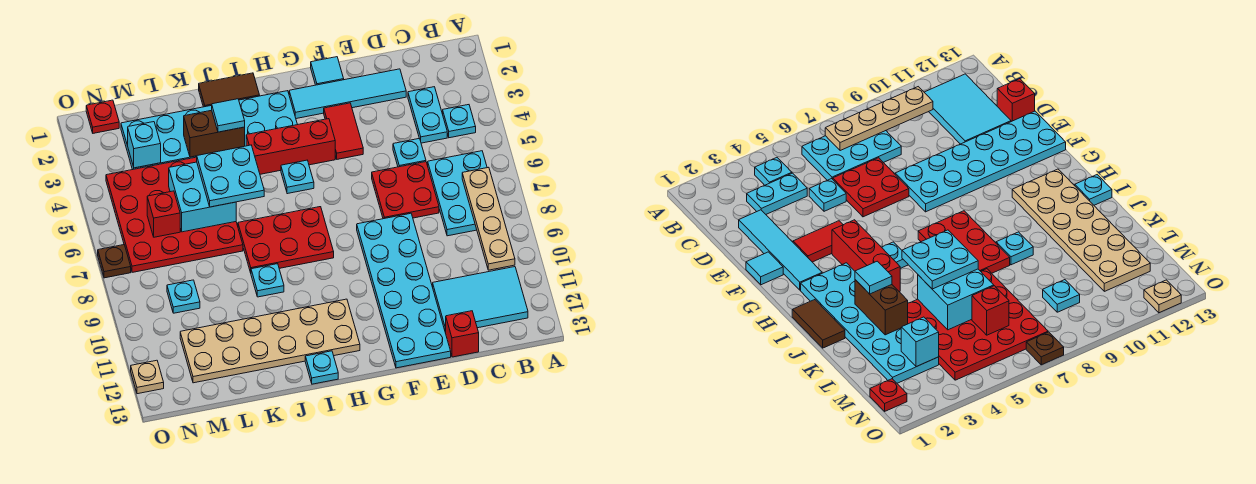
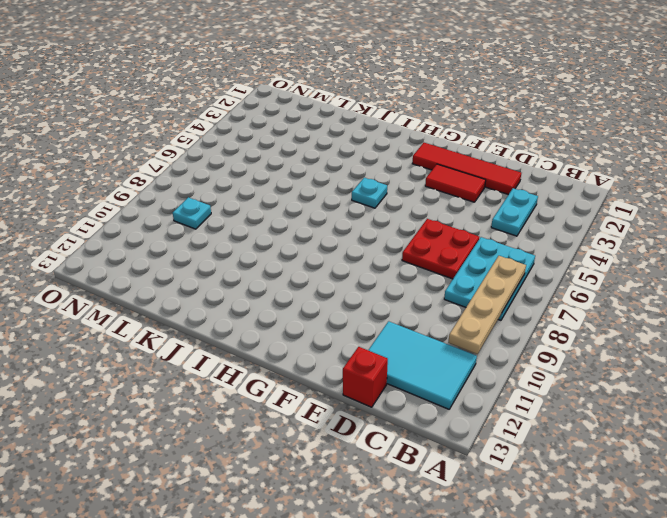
red 1x4 tile [412,143,521,195] -> cyan 1x4 tile [289,69,406,119]
red 1x2 tile [425,164,486,202] -> red 1x2 tile turned to [324,103,363,159]
none -> cyan 1x1 plate [443,105,476,138]
none -> cyan 1x1 plate [393,138,426,167]
none -> cyan 2x6 plate [357,213,451,368]
none -> cyan 1x1 tile [311,57,344,85]

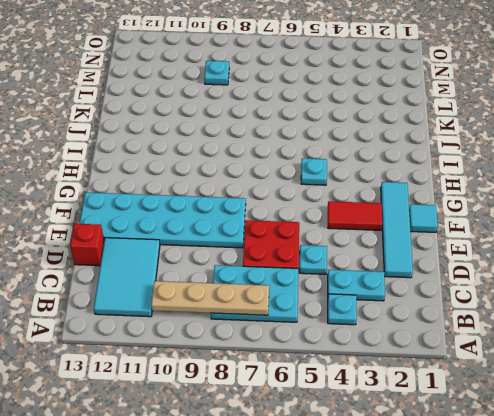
none -> red 1x3 brick [246,119,335,174]
none -> cyan 2x6 plate [121,91,297,170]
none -> red 2x3 plate [238,207,334,273]
none -> tan 2x6 plate [180,299,360,383]

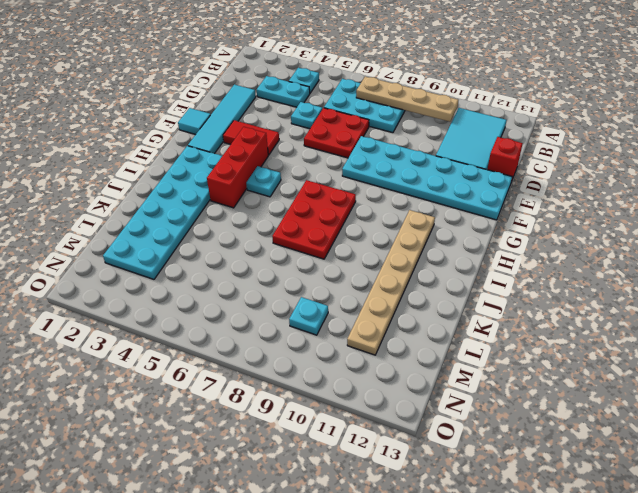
tan 1x6 plate [347,210,435,355] -> tan 2x6 plate [180,299,360,383]
none -> brown 1x2 tile [199,73,260,107]
none -> cyan 1x1 plate [305,351,338,384]
none -> cyan 1x1 plate [251,264,284,297]
none -> red 4x4 plate [106,157,243,272]

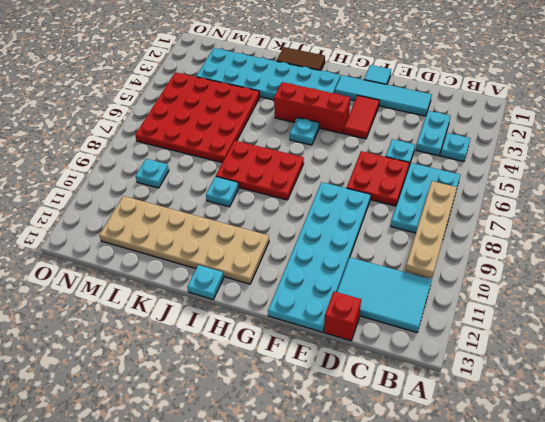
none -> red 1x1 plate [86,100,119,133]
none -> brown 1x1 plate [98,245,131,278]
none -> tan 1x1 plate [131,360,164,394]
none -> brown 1x2 brick [184,110,245,157]

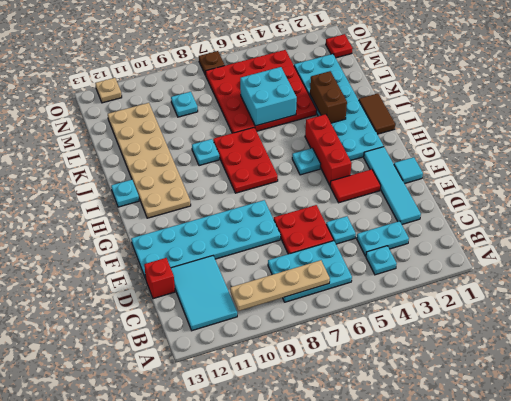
none -> cyan 1x1 brick [128,122,161,168]
none -> red 1x1 brick [147,191,180,237]
none -> cyan 1x1 tile [212,99,245,132]
none -> cyan 2x2 plate [197,145,264,207]

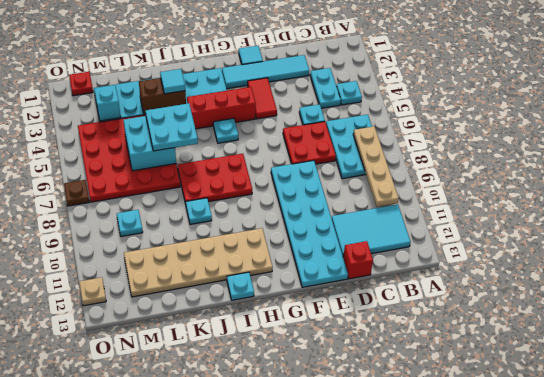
none -> brown 1x2 tile [199,73,260,107]
none -> red 1x1 brick [147,191,180,237]

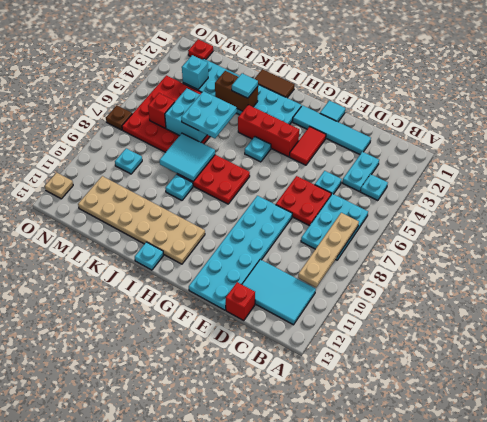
cyan 2x2 tile [160,133,215,181] -> none

